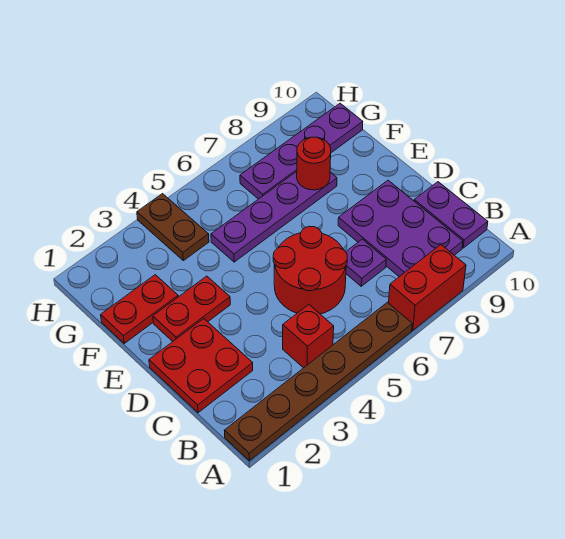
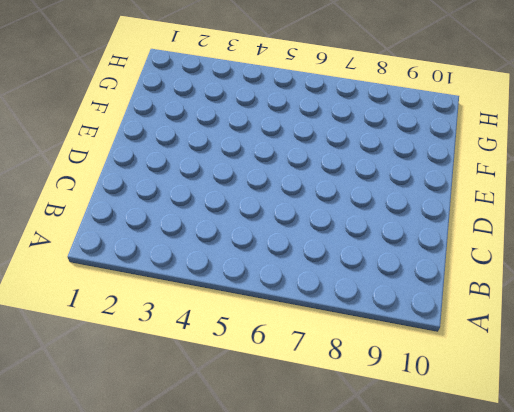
none -> brown 1x6 plate [224,302,412,461]
none -> red 1x2 brick [389,245,466,330]
none -> red 1x1 brick [283,305,334,368]

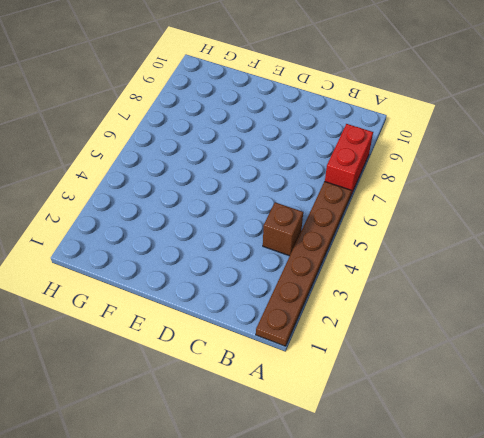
brown 1x1 brick [263,202,303,256] -> red 1x1 brick [283,305,334,368]
none -> purple 2x3 plate [338,180,463,277]
none -> purple 1x2 plate [414,182,488,248]
none -> red 2x2 plate [149,319,253,413]

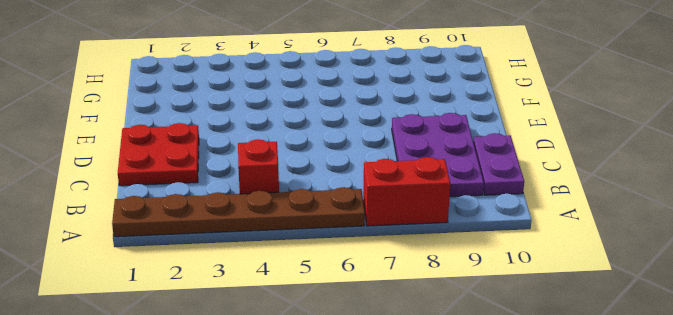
none -> red 2x2 round brick [273,226,347,314]
none -> purple 1x1 plate [346,239,386,286]
none -> red 1x2 plate [153,276,230,341]

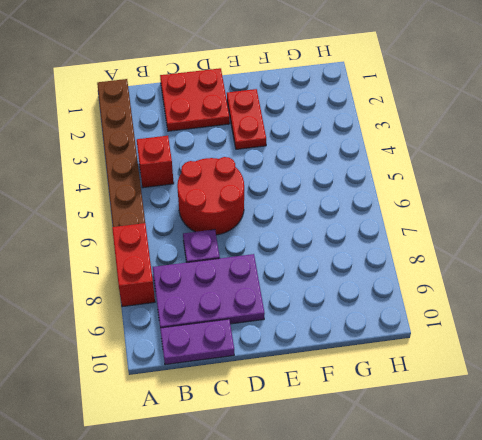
none -> red 1x2 plate [101,275,178,343]
none -> purple 1x4 plate [211,172,337,262]
none -> brown 1x2 plate [137,194,209,261]

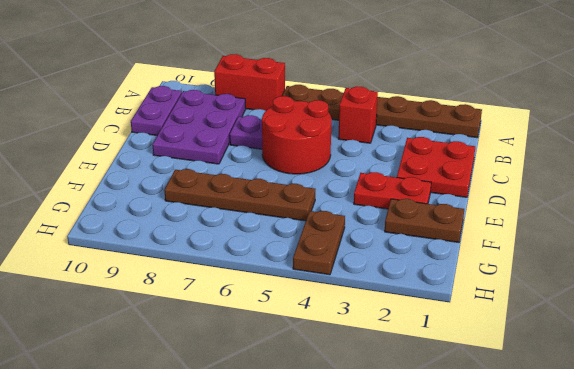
brown 1x2 plate [385,199,464,242] -> red 1x2 plate [101,275,178,343]
brown 1x4 plate [164,169,315,221] -> purple 1x4 plate [211,172,337,262]
none -> purple 1x4 plate [240,103,363,199]
none -> red 1x1 round brick [297,137,331,190]

